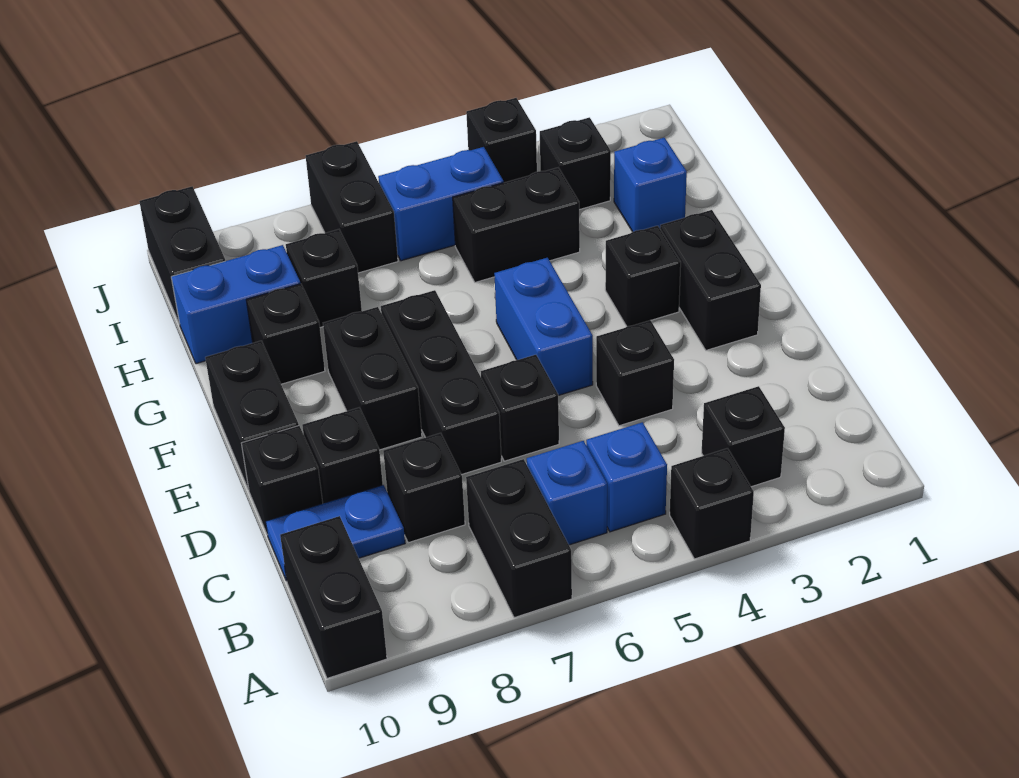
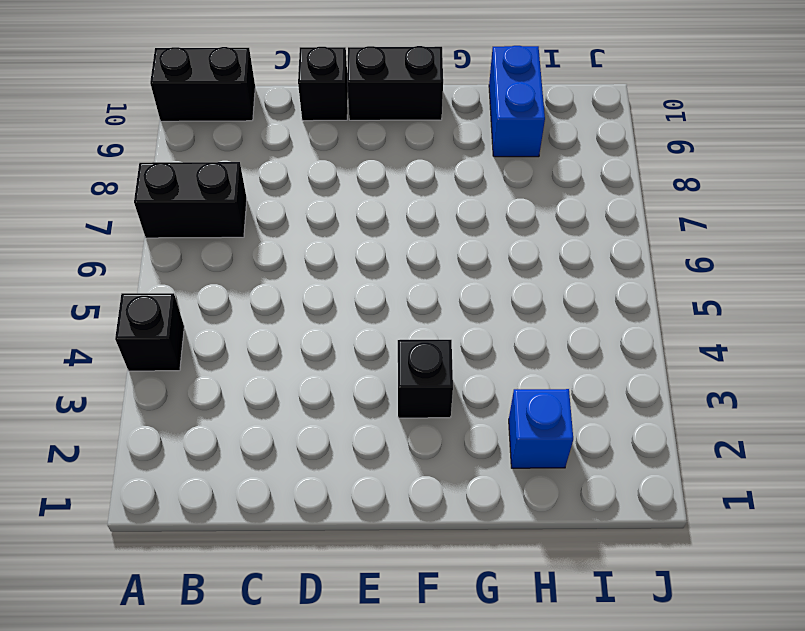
none -> black 1x1 brick [702,386,785,487]
none -> blue 1x1 brick [586,422,667,532]
none -> blue 1x1 brick [527,441,607,545]

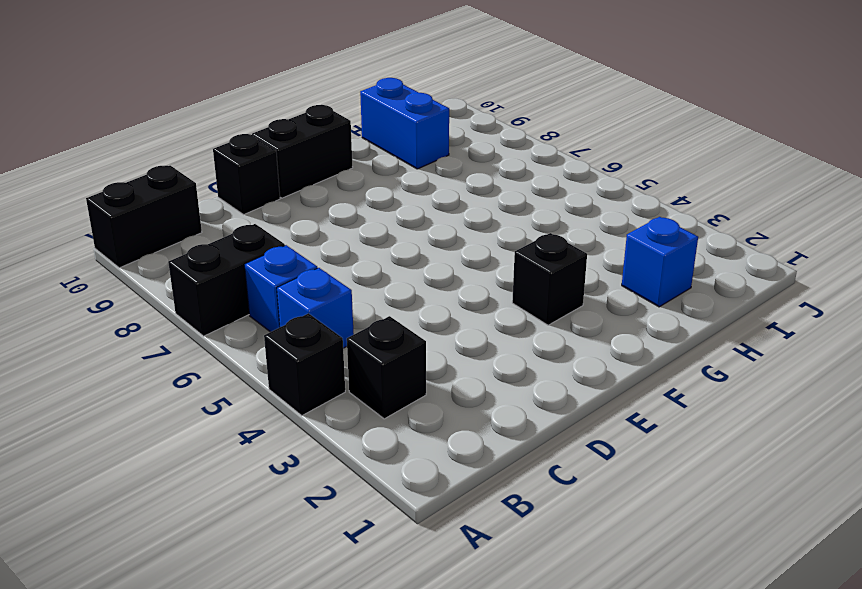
none -> black 1x1 brick [383,433,465,543]
none -> blue 1x2 plate [266,485,405,581]
none -> black 1x1 brick [596,320,674,426]

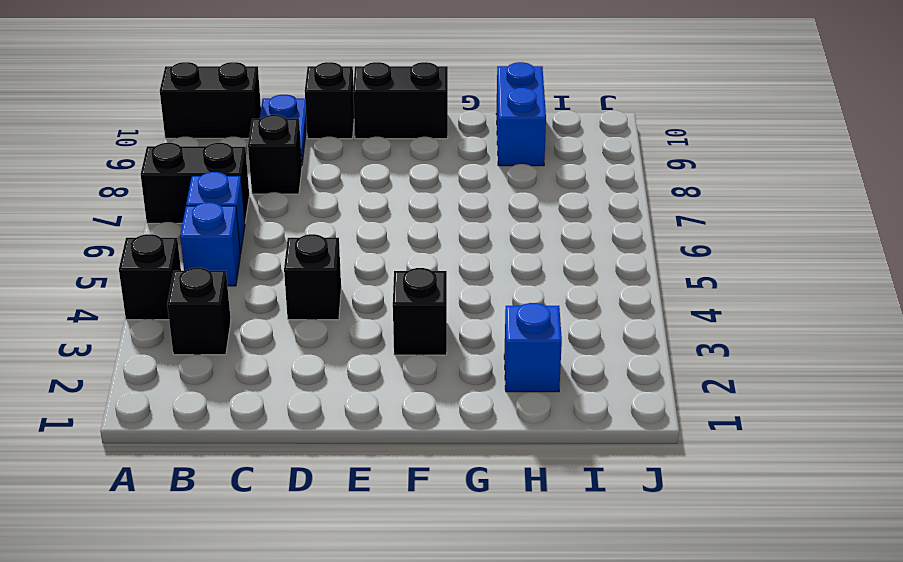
none -> black 1x1 brick [481,355,559,461]
none -> black 1x3 brick [381,290,501,474]
none -> black 1x1 brick [302,408,383,503]

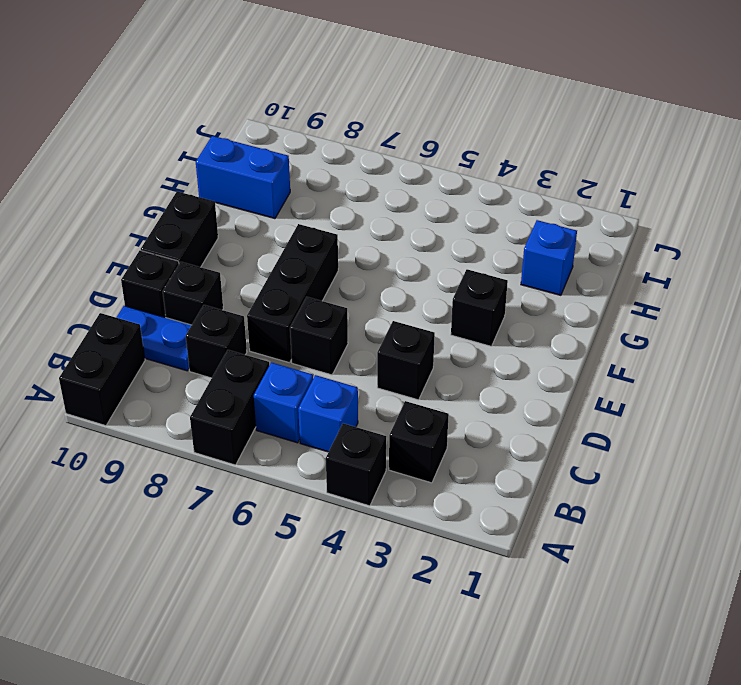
none -> black 1x2 brick [660,210,761,350]
none -> blue 1x2 brick [494,258,593,395]
none -> black 1x2 brick [323,307,422,450]

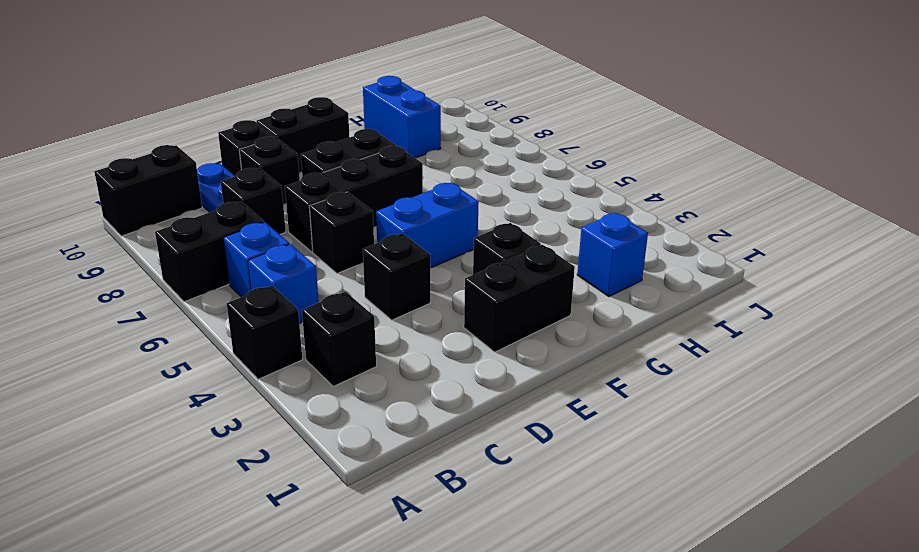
none -> black 1x1 brick [246,284,325,384]
none -> black 1x2 brick [453,168,580,282]
none -> black 1x1 brick [286,229,362,328]

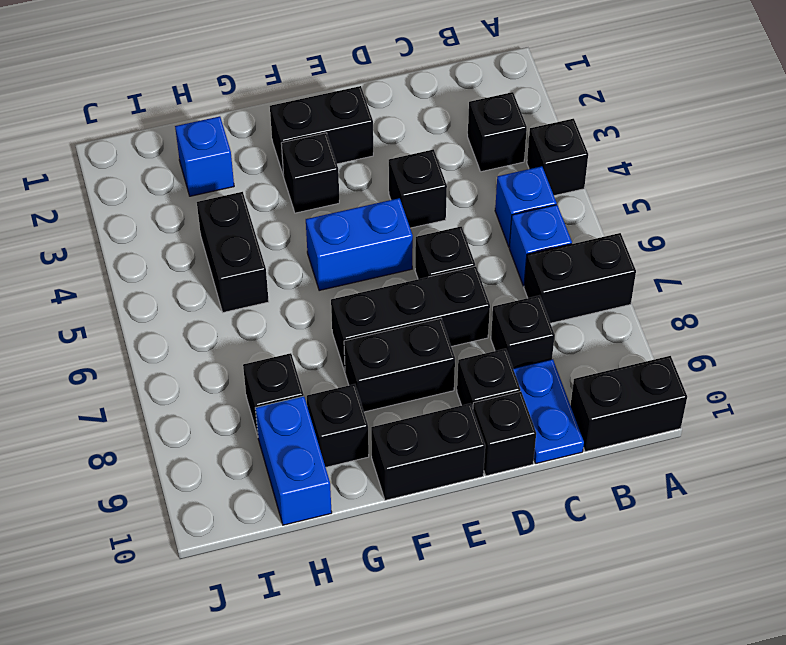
none -> black 1x1 brick [540,117,611,210]
none -> blue 1x2 brick [378,147,504,261]
none -> black 1x2 brick [306,141,398,273]

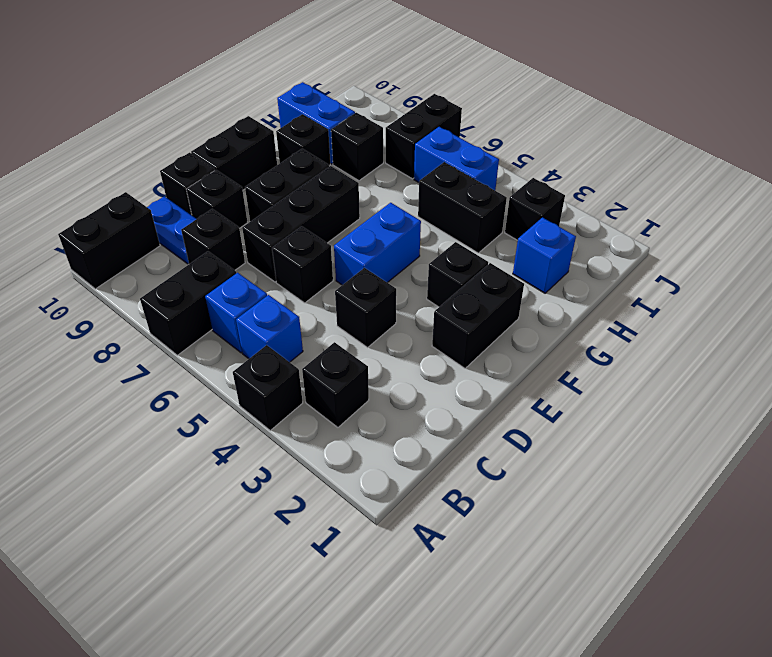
none -> black 1x2 brick [139,186,225,324]
none -> black 1x1 brick [466,98,537,183]

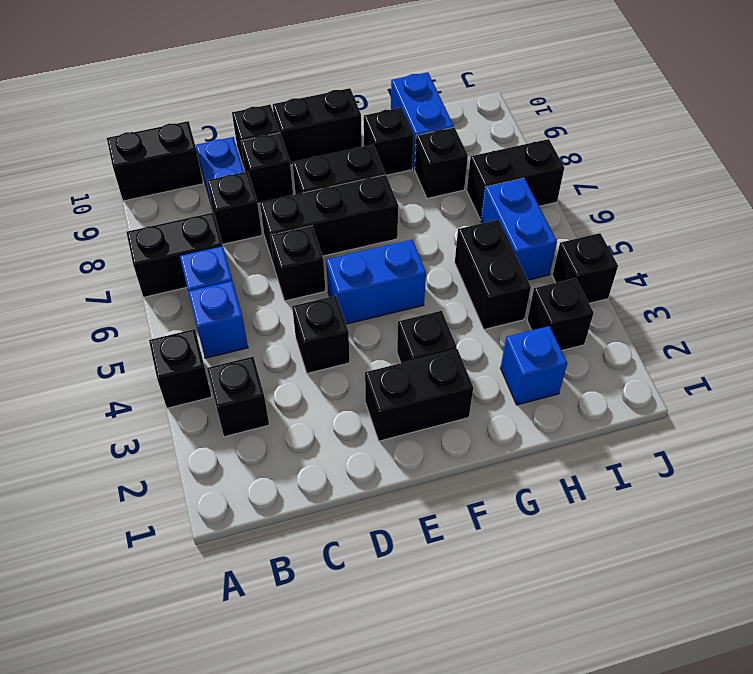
none -> black 1x2 brick [139,186,225,324]

